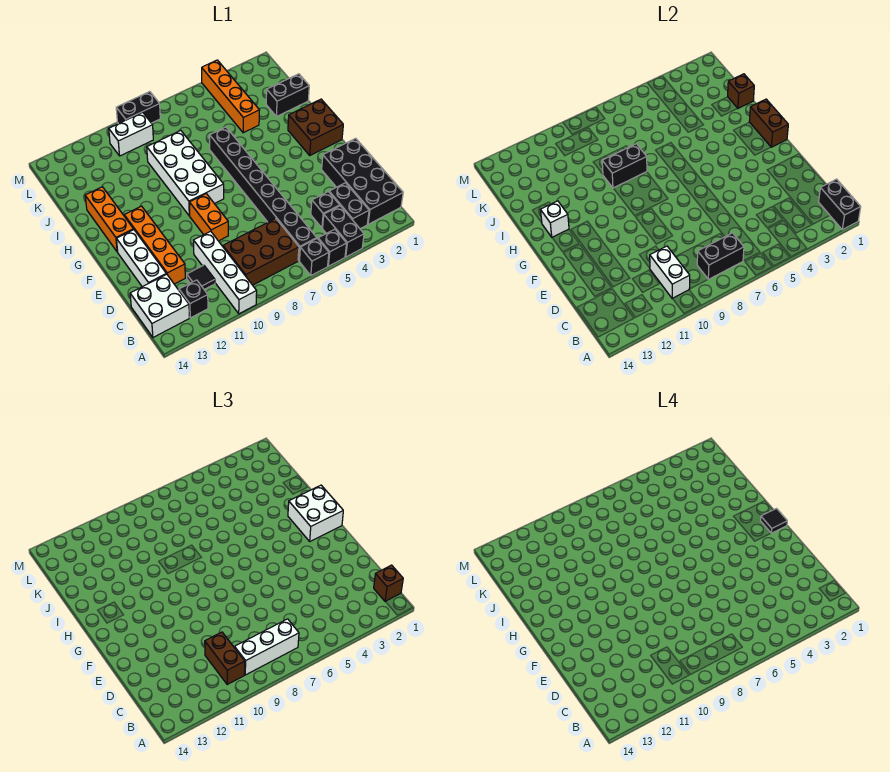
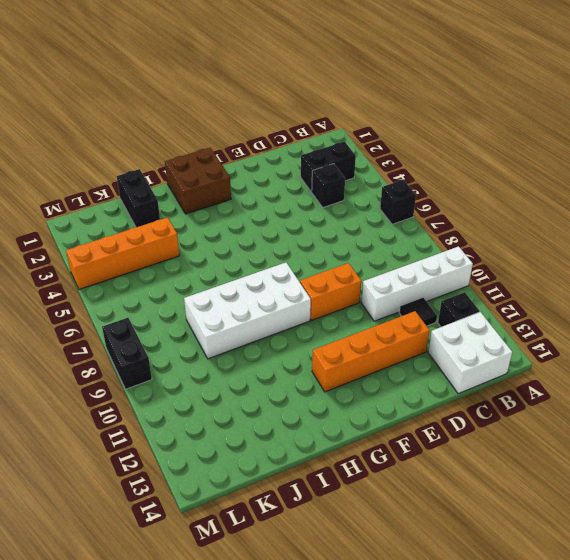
none -> black 1x2 brick [323,206,364,257]
none -> black 1x1 brick [318,229,347,266]
none -> black 2x4 brick [322,138,403,224]
none -> black 1x8 brick [210,127,317,261]

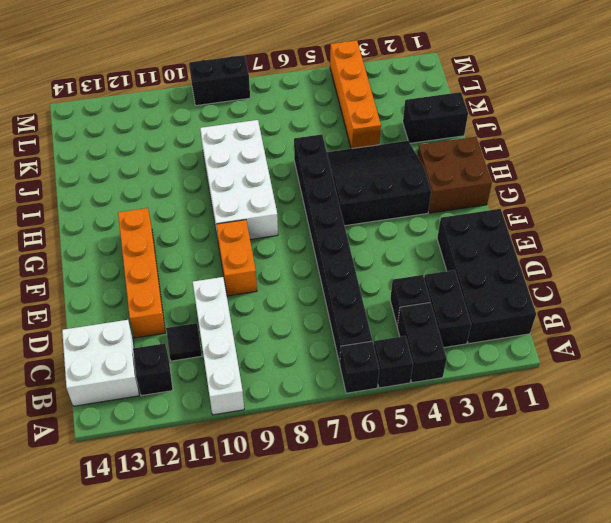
black 3x3 slope [327,141,431,226] -> none
none -> brown 2x3 brick [223,219,299,285]
none -> white 1x3 brick [117,230,166,287]
none -> orange 1x3 brick [85,187,134,252]
none -> white 1x2 brick [109,112,153,156]

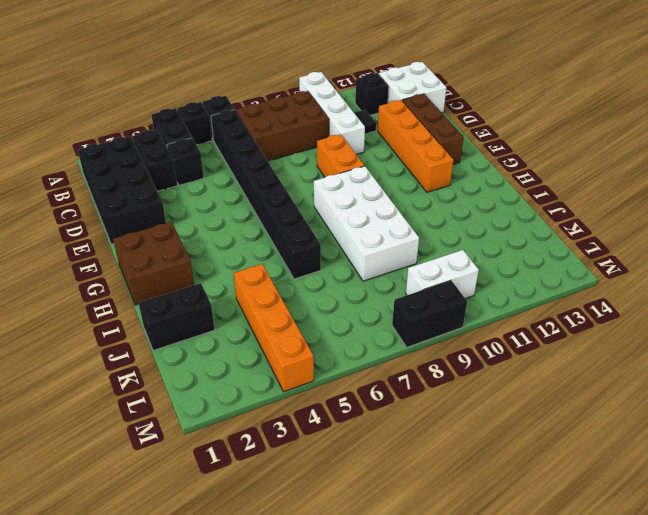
brown 1x3 brick [402,94,464,164] -> white 1x3 brick [117,230,166,287]
none -> orange 1x3 brick [85,187,134,252]
none -> black 1x2 brick [819,179,861,230]
none -> black 1x2 brick [697,233,744,279]
none -> white 1x2 brick [650,246,690,298]

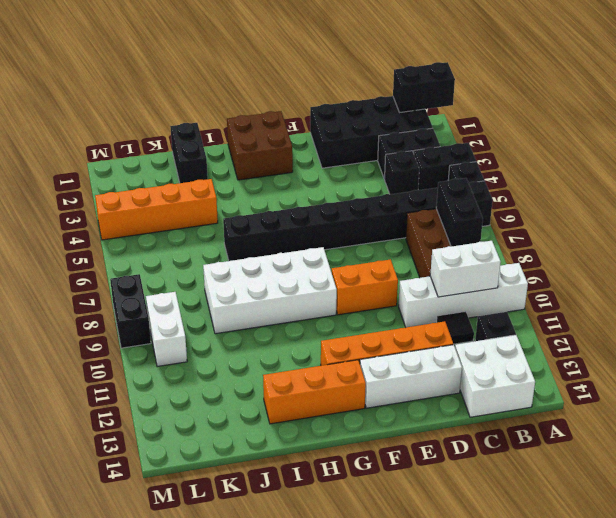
none -> brown 1x2 brick [749,99,788,147]
none -> white 1x1 brick [541,201,569,237]
none -> black 1x2 brick [602,144,647,188]
none -> brown 1x1 brick [728,74,754,108]

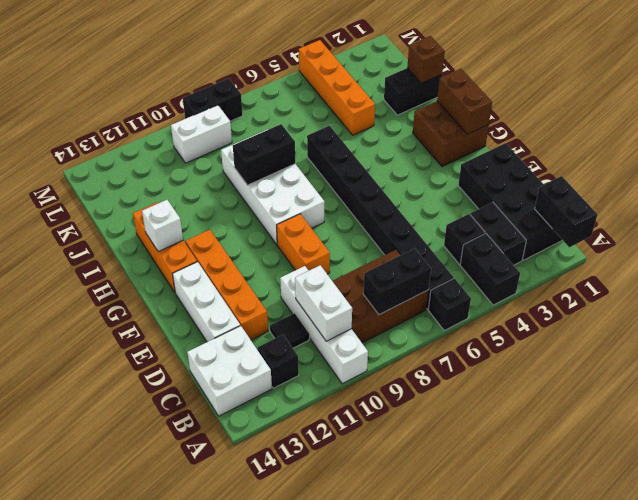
none -> black 1x1 brick [318,229,347,266]
none -> brown 1x1 brick [374,565,403,602]
none -> white 1x3 brick [235,619,299,675]
none -> brown 1x2 brick [205,632,245,684]

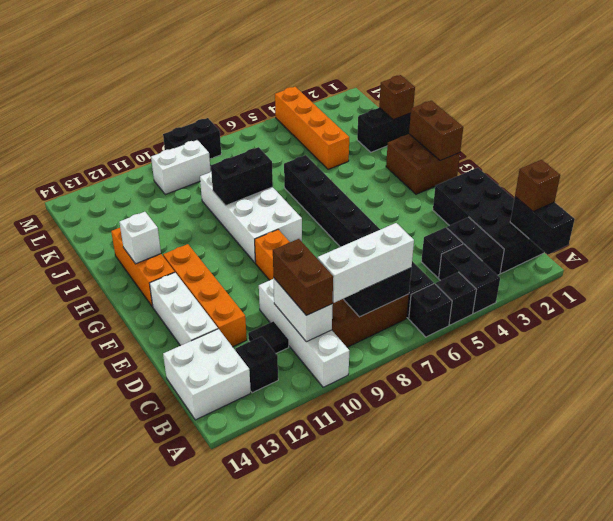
none -> white 2x2 brick [288,485,343,541]
none -> black 1x1 tile [761,509,787,533]

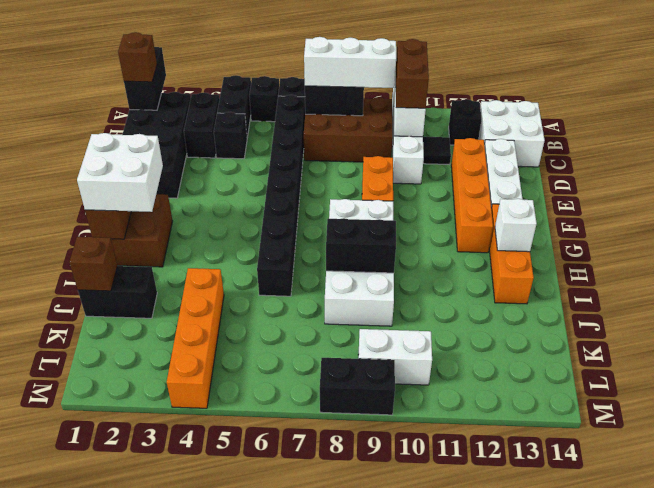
none -> black 1x1 tile [761,509,787,533]

